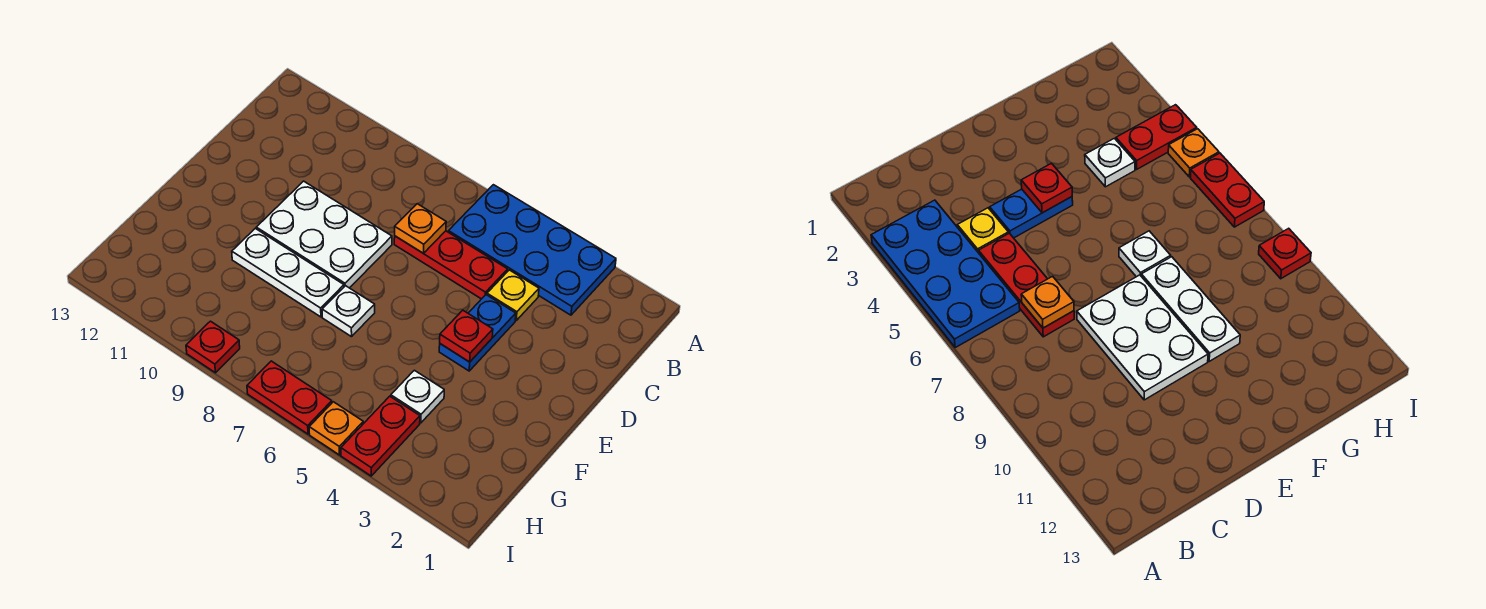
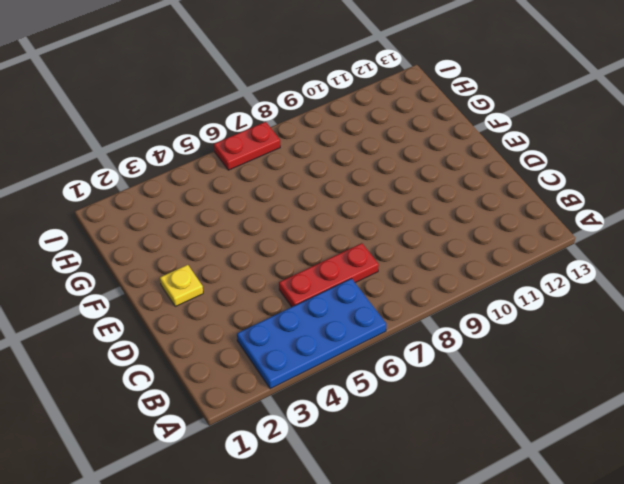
yellow 1x1 plate [160,265,203,306] -> yellow 1x1 plate moved to [487,270,539,320]
none -> blue 1x2 plate [439,295,516,371]
none -> white 2x3 plate [256,181,392,288]
none -> white 1x1 plate [322,286,375,337]

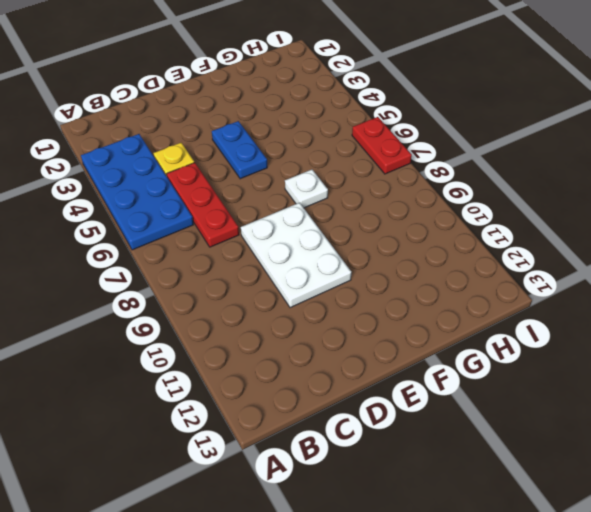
blue 1x2 plate [212,121,267,179] -> blue 1x2 plate turned to [439,295,516,371]
none -> white 1x3 plate [232,228,344,317]
none -> white 1x1 plate [391,370,444,423]
none -> red 1x2 plate [341,396,420,476]

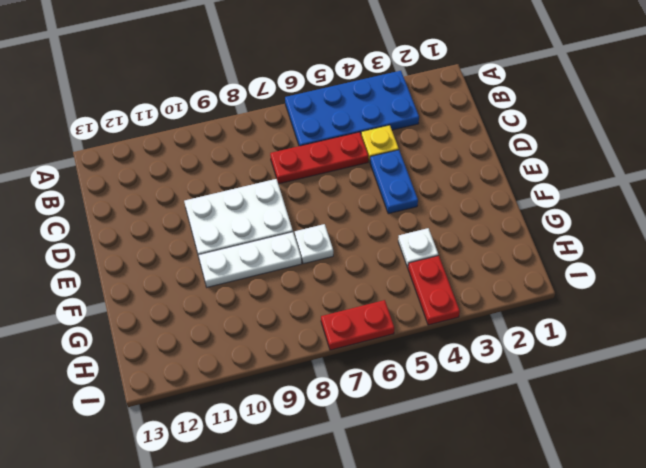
none -> orange 1x1 plate [309,402,363,455]
none -> red 1x1 plate [186,321,240,373]
none -> orange 1x1 plate [395,204,446,253]

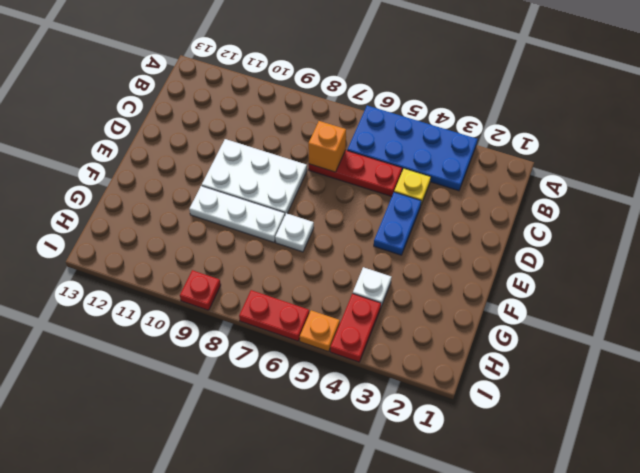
orange 1x1 brick [308,121,346,172] -> orange 1x1 plate [395,204,446,253]
none -> red 1x1 plate [440,310,493,362]

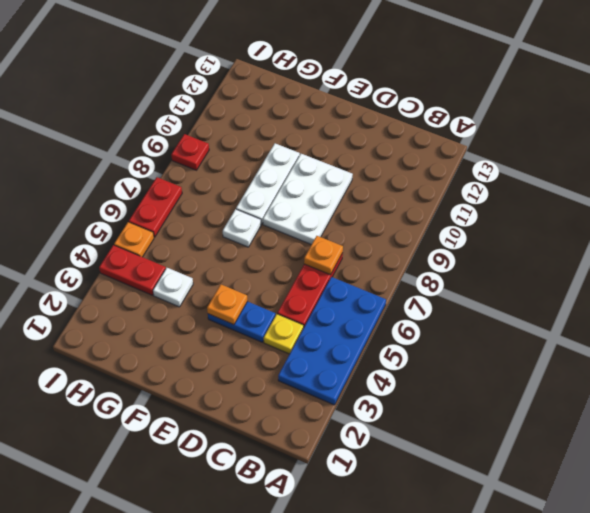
orange 1x1 plate [207,285,248,325] -> red 1x1 plate [440,310,493,362]

